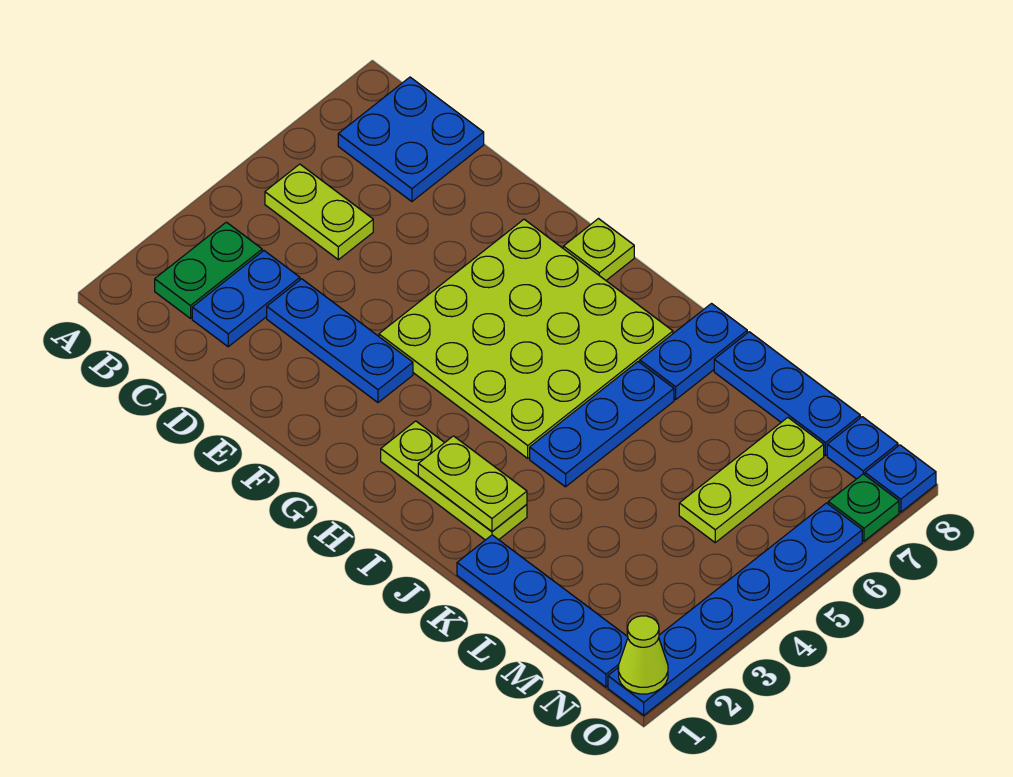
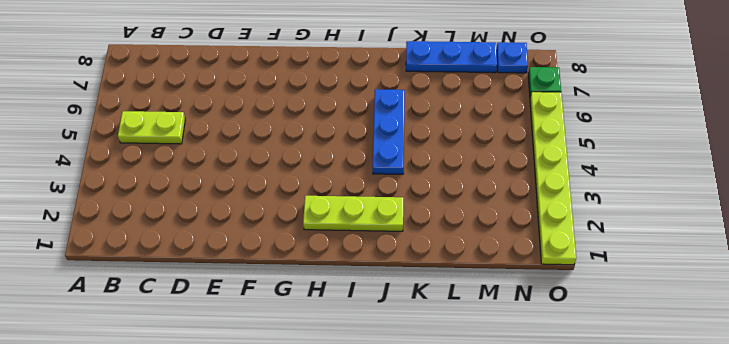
lime 1x6 plate [530,92,576,265] -> blue 1x6 plate [608,503,862,715]
none -> green 1x2 plate [155,222,262,318]
none -> blue 2x2 plate [338,77,484,202]
none -> blue 1x2 plate [192,251,300,347]

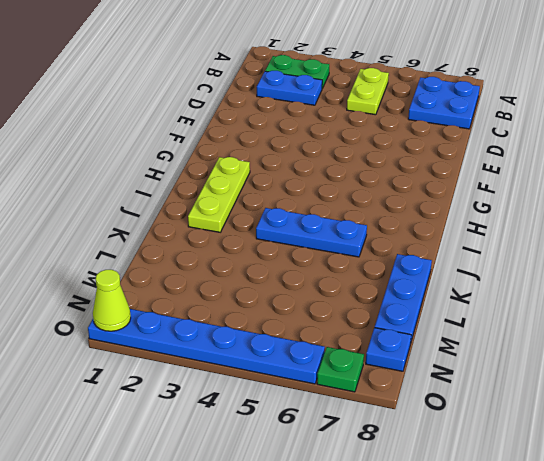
none -> blue 1x3 plate [267,279,413,402]
none -> lime 4x4 plate [379,219,673,458]
none -> lime 1x1 plate [563,219,634,280]

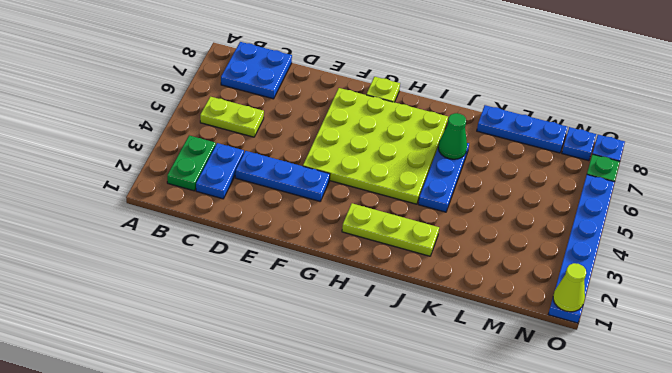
green 1x1 cone [438,113,467,159] -> none
none -> blue 1x2 plate [640,304,747,400]
none -> blue 1x4 plate [457,535,628,687]
none -> lime 1x3 plate [679,418,824,542]

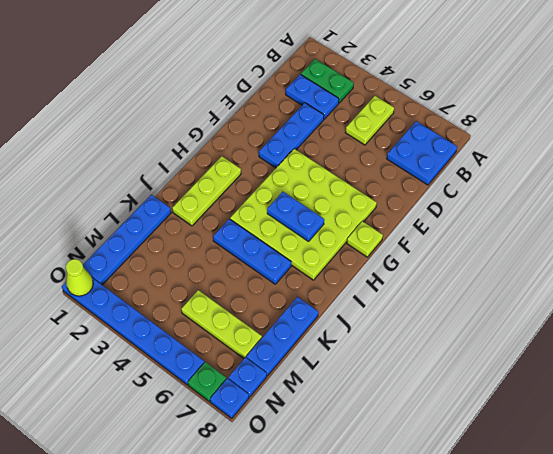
blue 1x2 plate [267,192,324,241] -> blue 1x2 plate moved to [640,304,747,400]
none -> lime 1x2 plate [418,436,527,531]

